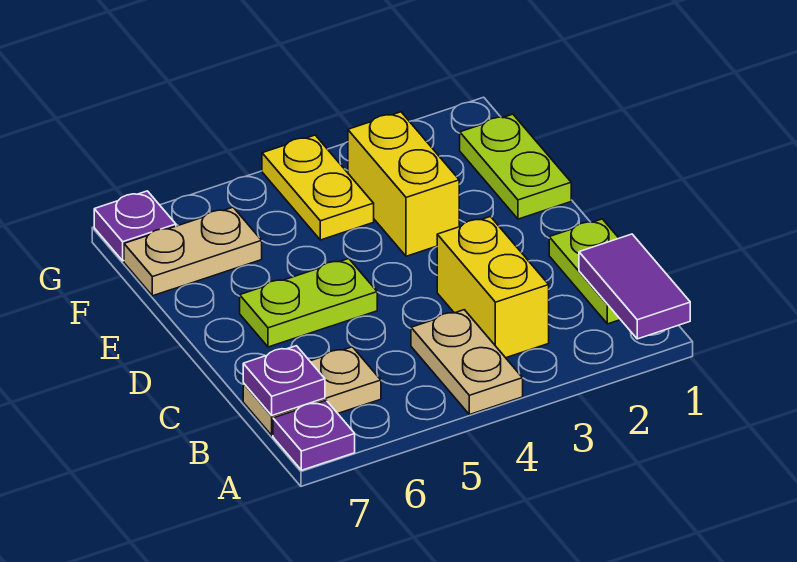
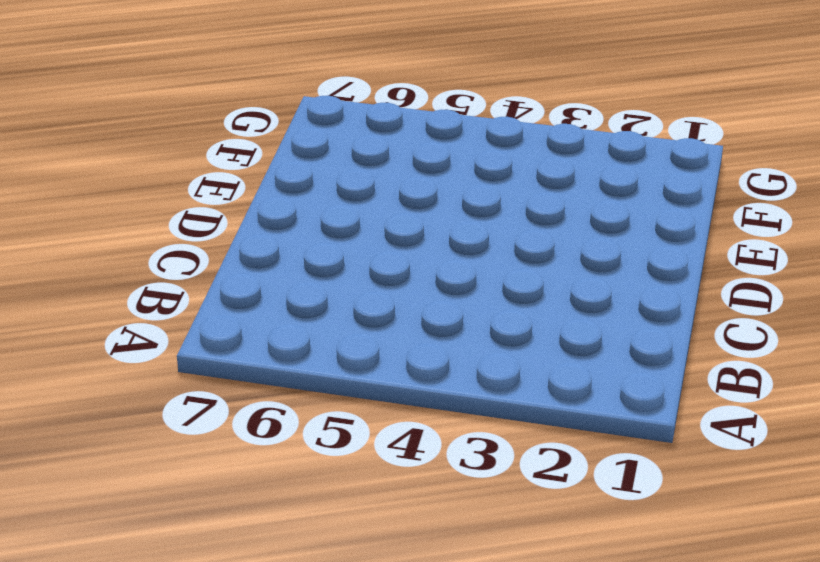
none -> tan 1x2 plate [411,310,523,415]
none -> purple 1x1 plate [273,401,355,470]
none -> lime 1x2 plate [549,219,620,324]

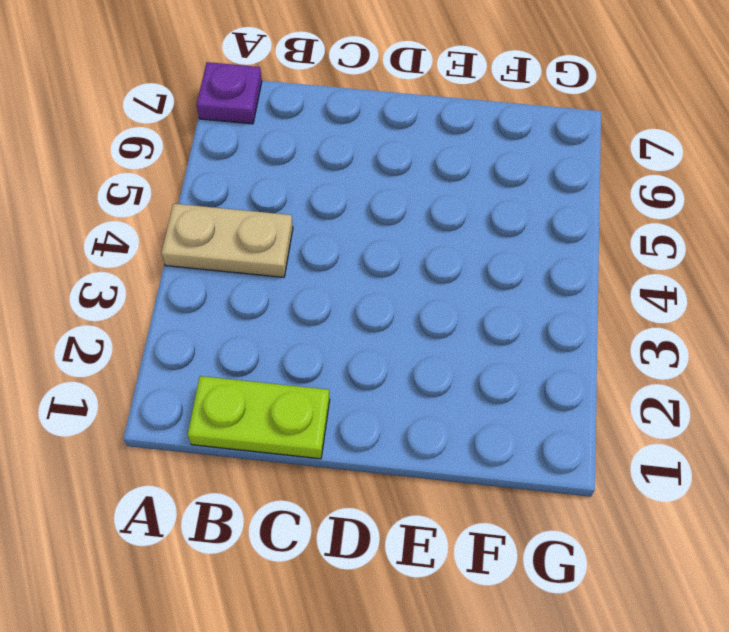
none -> yellow 1x2 brick [437,217,549,358]
none -> tan 1x2 plate [243,347,381,435]
none -> lime 1x2 plate [240,259,377,347]

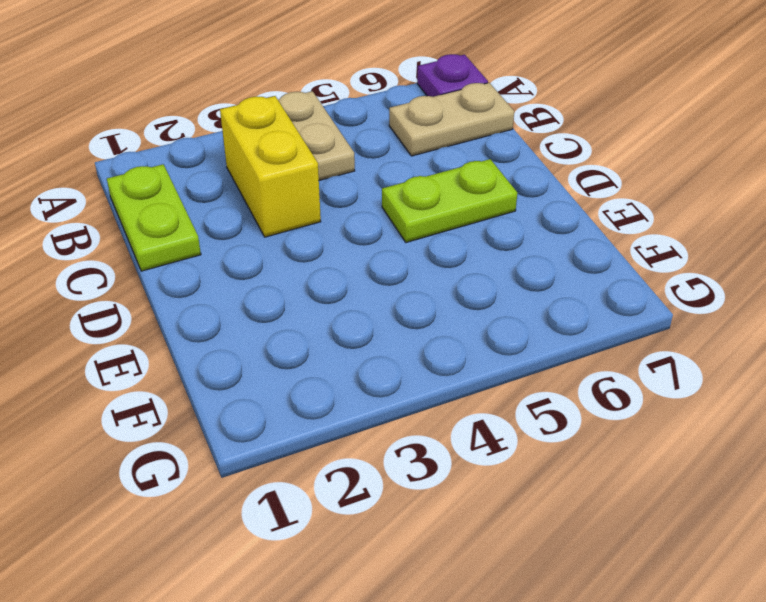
none -> lime 1x2 plate [460,114,571,219]
none -> yellow 1x2 brick [348,112,459,256]
none -> yellow 1x2 plate [262,135,374,240]

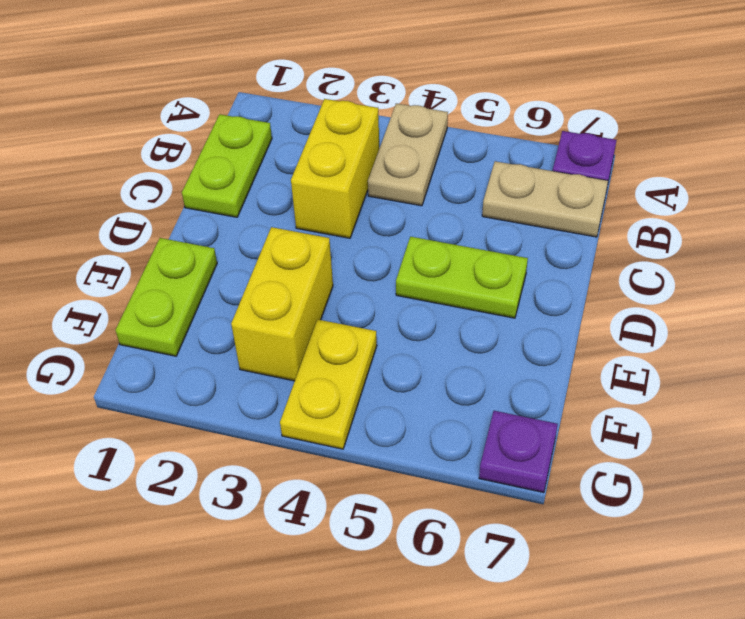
none -> tan 1x2 plate [124,207,262,296]
none -> purple 1x2 tile [579,234,690,339]
none -> purple 1x1 plate [243,346,325,415]

